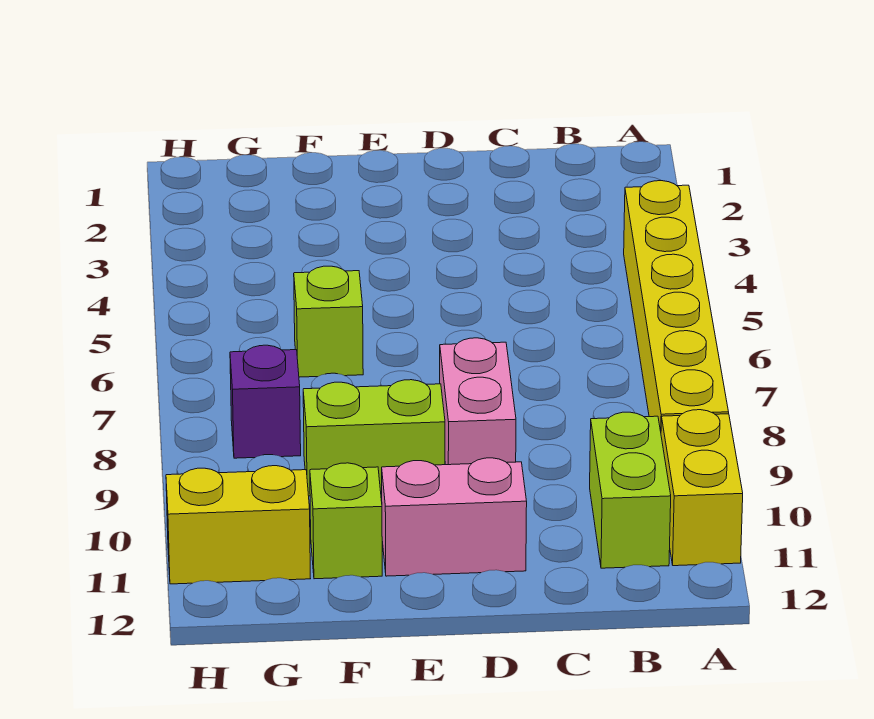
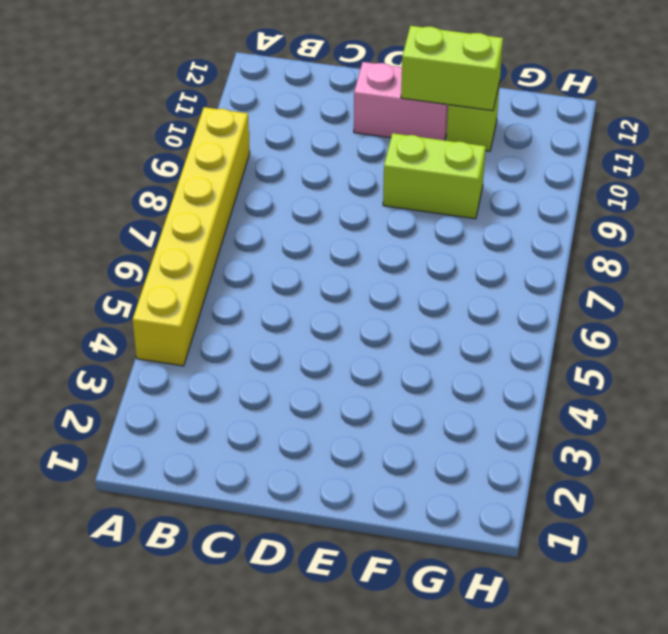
lime 1x2 brick [401,26,503,111] -> lime 1x2 brick turned to [590,412,671,568]
none -> yellow 1x2 brick [661,410,743,566]
none -> pink 1x2 brick [440,338,516,465]

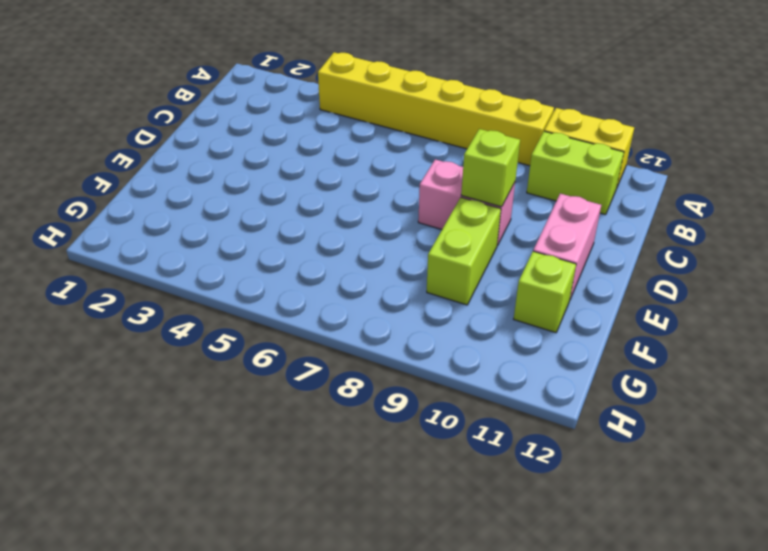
lime 1x1 brick [461,129,520,207] -> lime 1x1 brick moved to [294,266,363,377]
none -> purple 1x1 brick [230,345,301,458]
none -> yellow 1x2 brick [166,466,311,584]

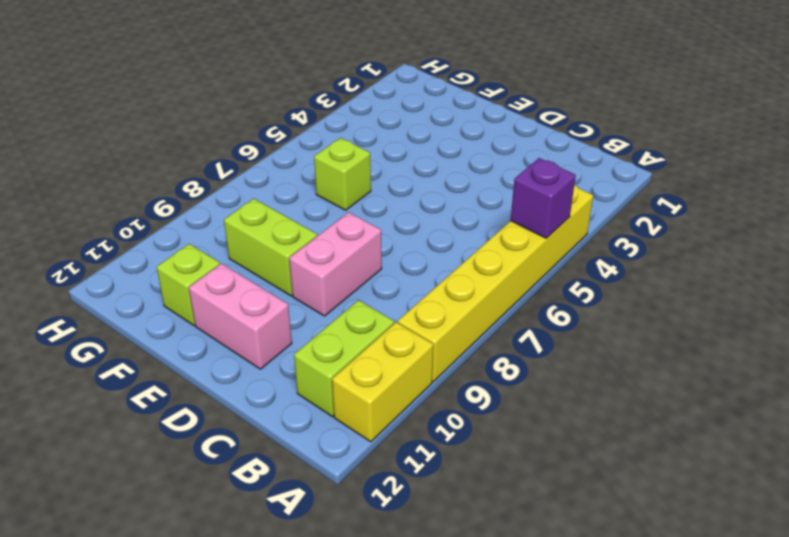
purple 1x1 brick [511,158,576,238] -> purple 1x1 brick moved to [230,345,301,458]
none -> yellow 1x2 brick [166,466,311,584]

